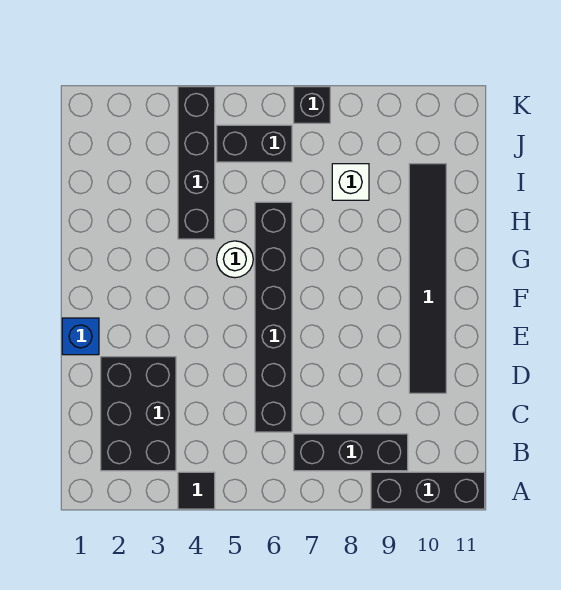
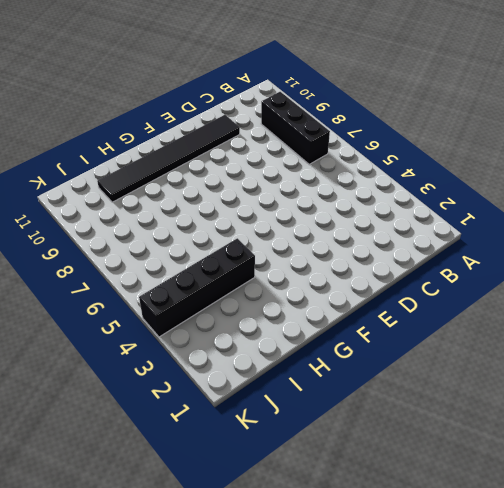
none -> black 1x1 tile [178,472,215,509]
none -> black 1x3 brick [371,472,485,509]
none -> black 2x3 brick [101,357,176,471]

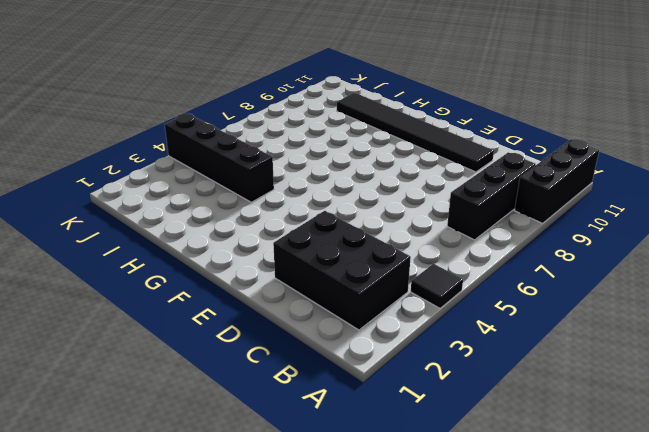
none -> black 1x6 brick [255,202,292,432]
none -> blue 1x1 brick [62,318,99,355]
none -> white 1x1 round brick [217,241,253,278]

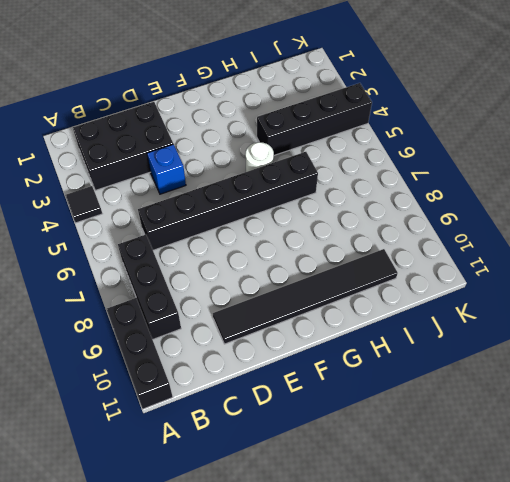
blue 1x1 brick [147,144,186,194] -> blue 1x1 brick moved to [62,318,99,355]
none -> white 1x1 brick [332,164,369,200]
none -> black 1x2 brick [217,125,292,162]
none -> black 1x1 brick [294,87,330,123]

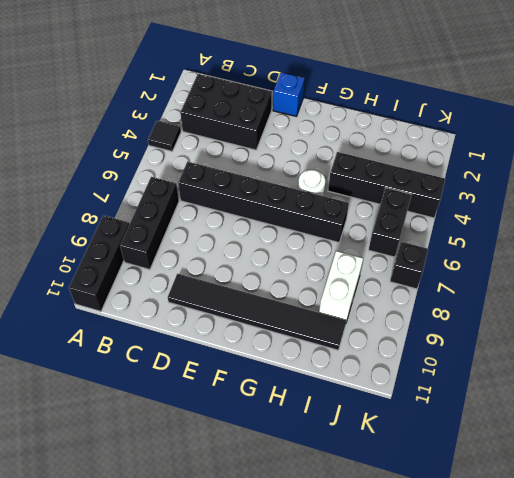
white 1x2 brick [319,251,363,320] -> white 1x1 brick [332,164,369,200]

